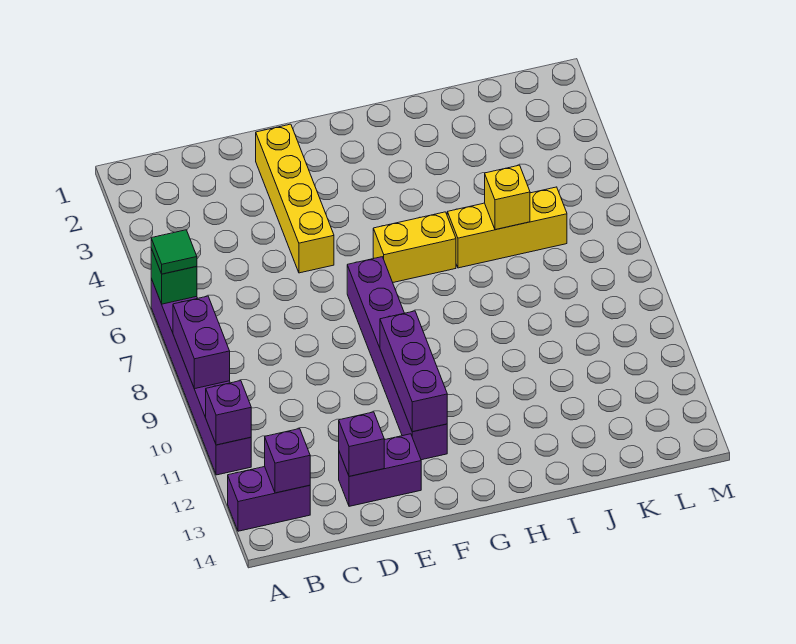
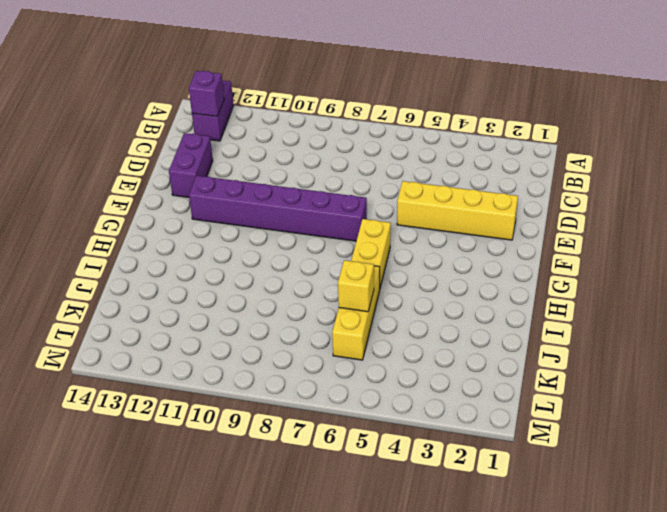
none -> purple 1x6 brick [151,279,251,475]
none -> green 1x1 brick [151,249,197,304]
none -> purple 1x2 brick [173,296,230,389]

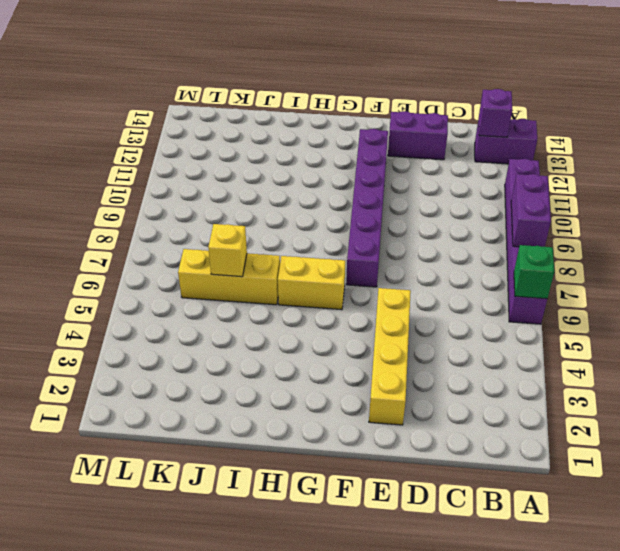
none -> purple 1x1 brick [206,381,251,445]
none -> purple 1x1 brick [339,412,385,476]
none -> purple 1x3 brick [380,311,447,432]

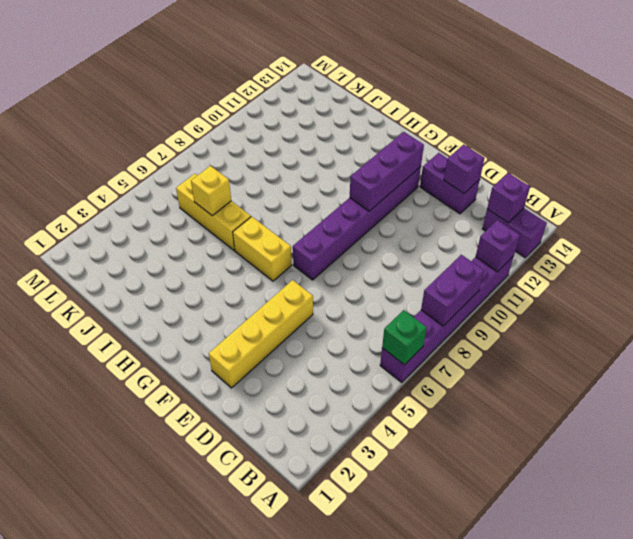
none -> green 1x1 tile [151,230,197,274]

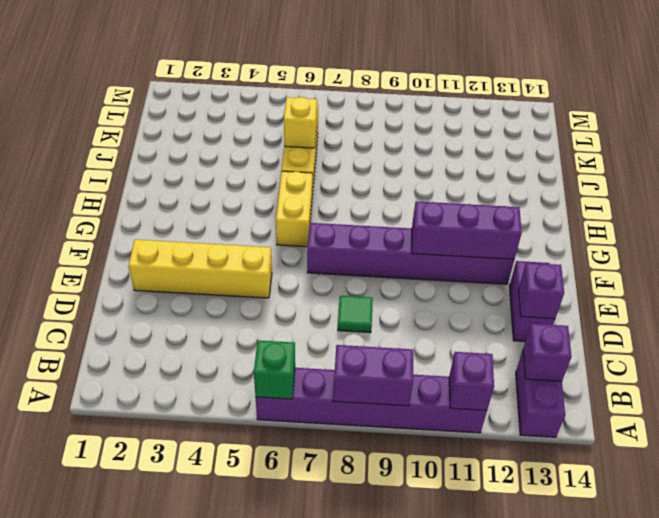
green 1x1 tile [338,296,373,333] -> green 1x1 tile moved to [151,230,197,274]

